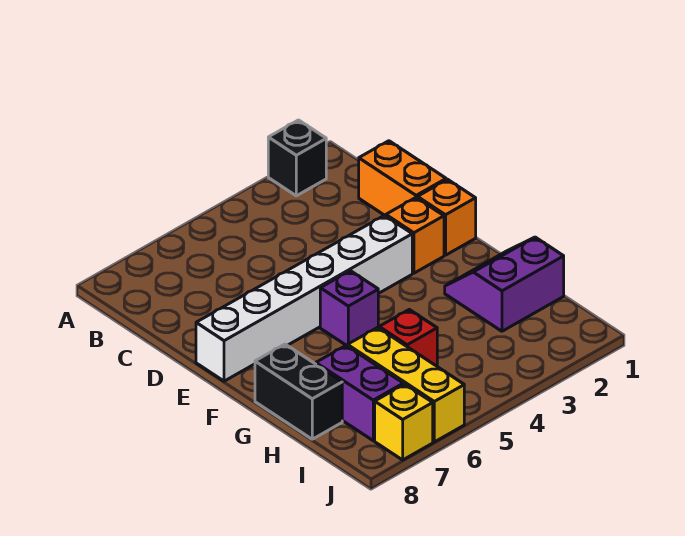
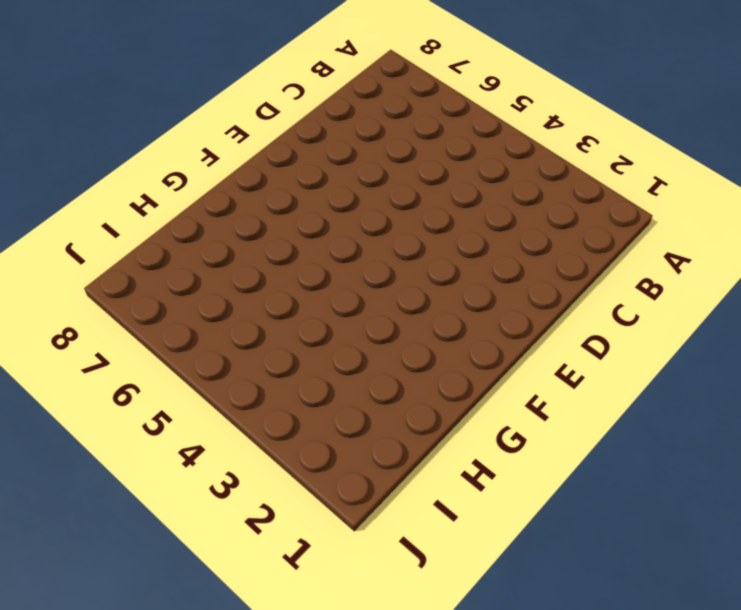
none -> black 1x1 brick [268,120,326,196]
none -> orange 1x2 brick [359,141,446,216]
none -> orange 1x1 brick [418,179,476,255]

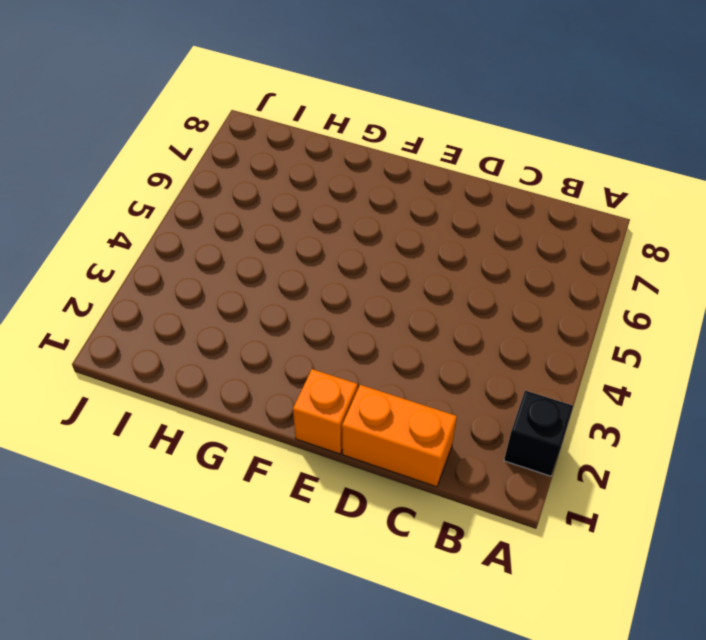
none -> orange 1x1 brick [386,198,444,273]
none -> white 1x6 brick [196,215,412,381]
none -> purple 1x1 brick [320,271,378,346]

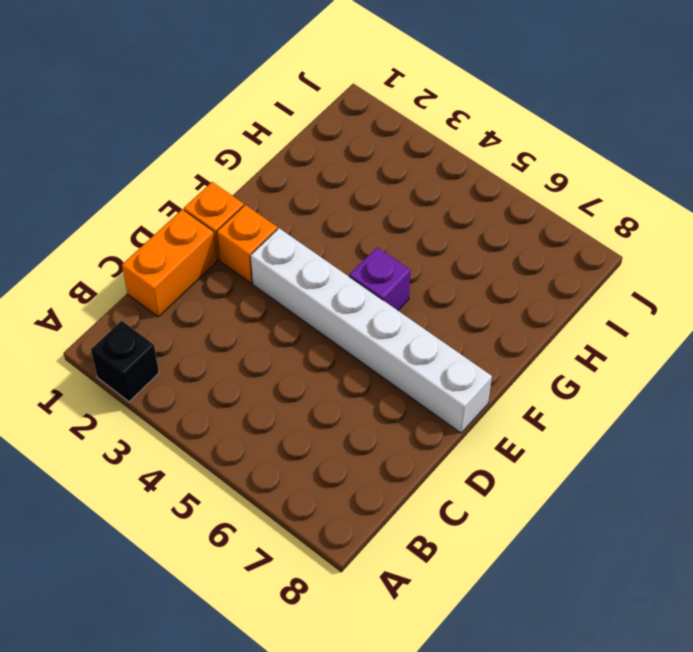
none -> purple 2x2 slope [445,237,564,331]
none -> black 1x2 brick [255,344,342,439]
none -> red 1x1 brick [379,310,437,366]

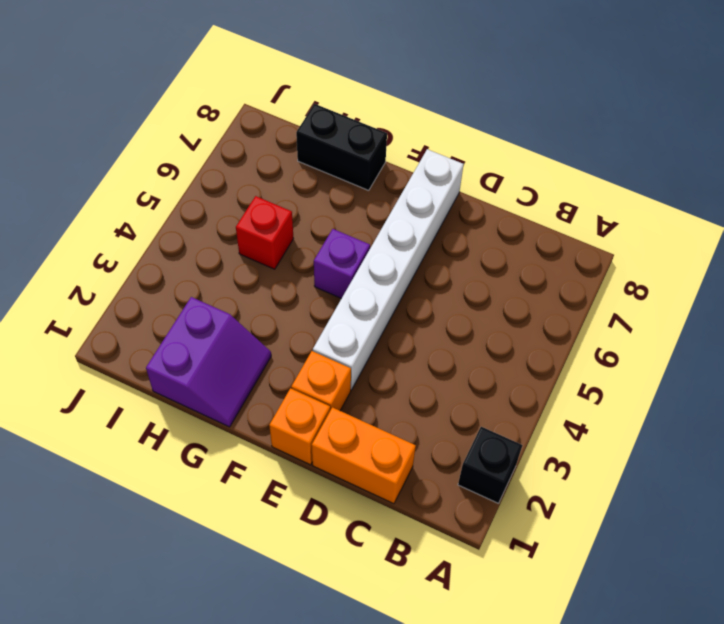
none -> yellow 1x3 brick [348,327,464,442]
none -> purple 1x2 brick [316,346,403,441]
none -> yellow 1x1 brick [375,384,433,460]

